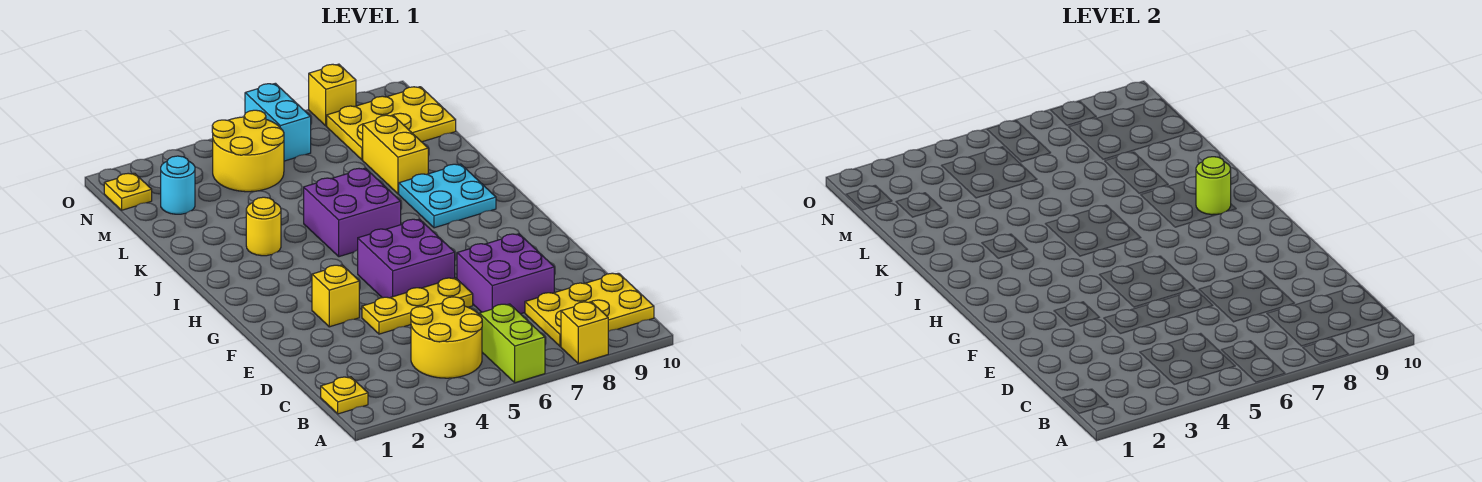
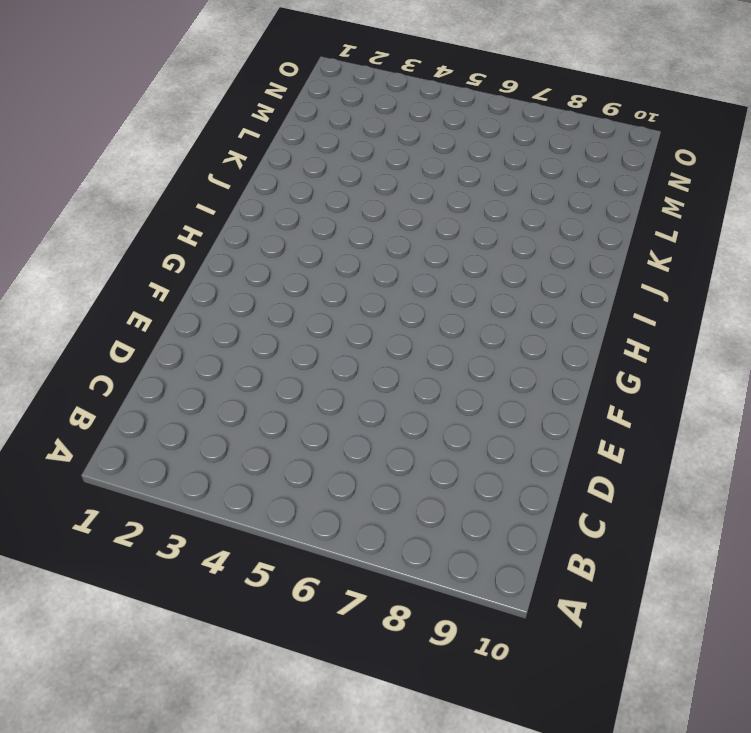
none -> lime 1x2 brick [479,304,545,383]
none -> yellow 1x1 brick [561,302,608,363]
none -> yellow 1x1 plate [321,377,368,414]

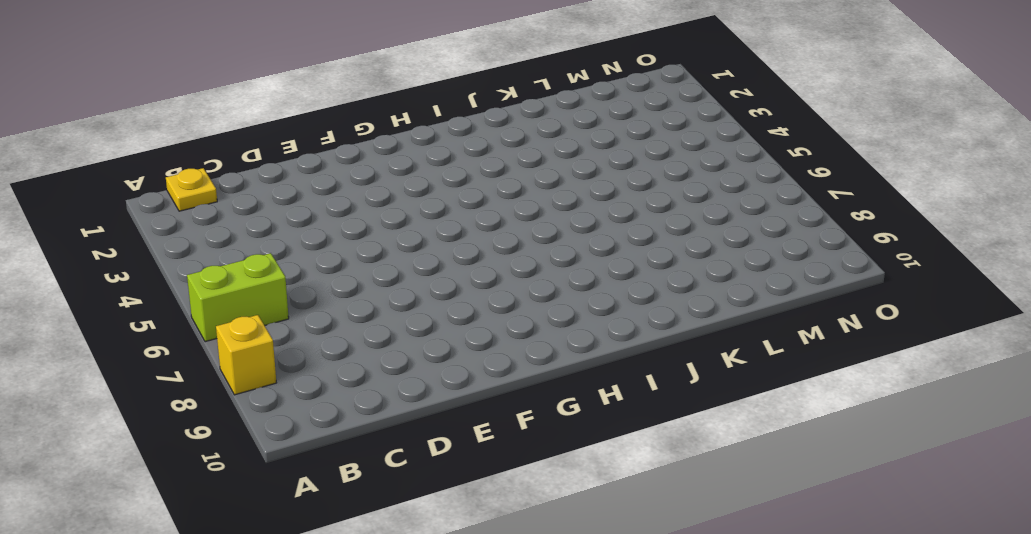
none -> yellow 2x2 round brick [411,297,482,378]
none -> yellow 2x3 plate [525,273,654,347]
none -> purple 2x2 brick [457,234,554,314]

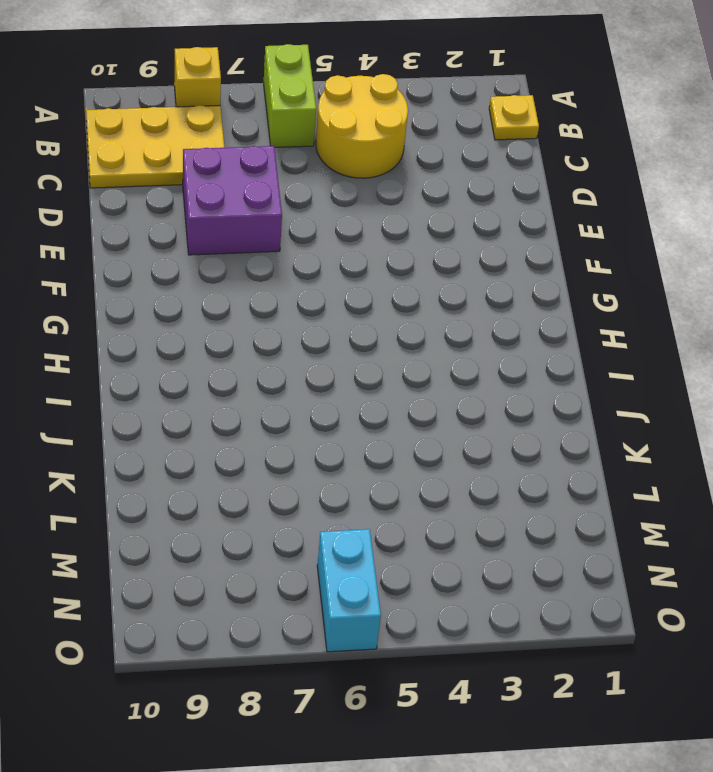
none -> yellow 1x3 plate [362,278,473,334]
none -> yellow 1x1 brick [312,265,359,327]
none -> purple 2x2 brick [358,219,455,298]

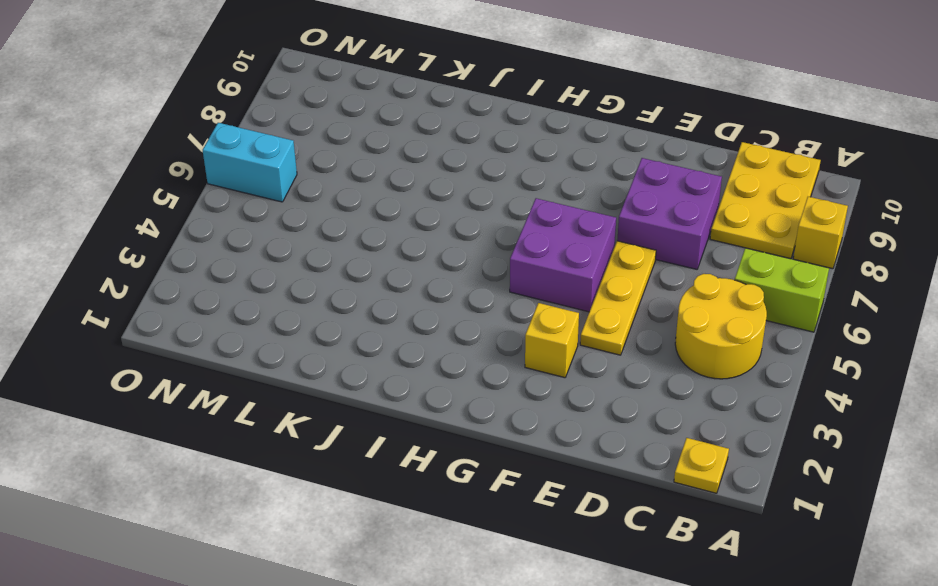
none -> purple 2x2 brick [304,168,401,257]
none -> cyan 2x2 plate [399,164,496,228]
none -> yellow 1x1 round brick [246,197,281,256]

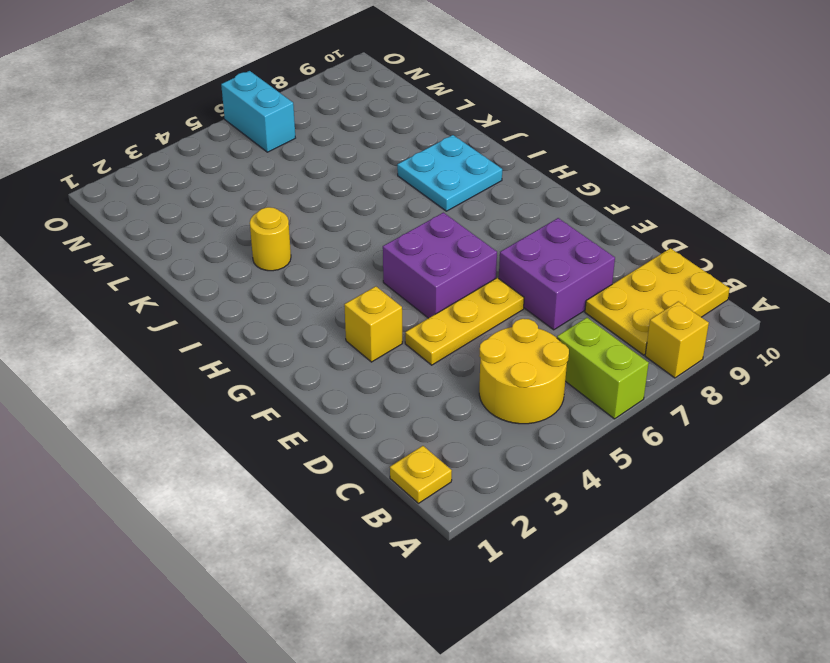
none -> purple 2x2 brick [304,168,401,257]
none -> yellow 1x2 brick [363,115,428,194]
none -> cyan 1x1 round brick [161,156,195,214]

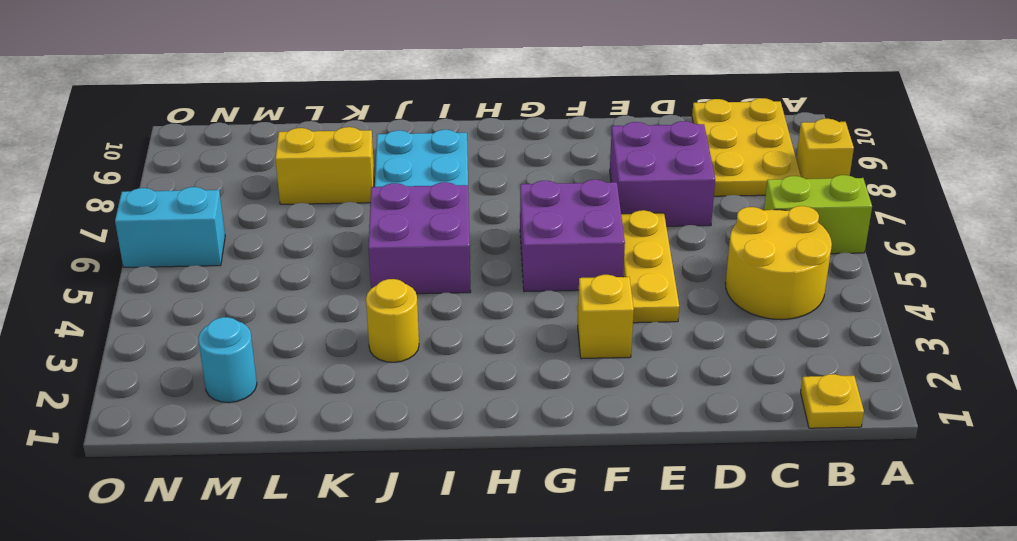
none -> yellow 2x2 round brick [212,110,284,192]
none -> yellow 2x3 plate [327,87,456,160]
none -> yellow 1x1 plate [104,173,152,210]

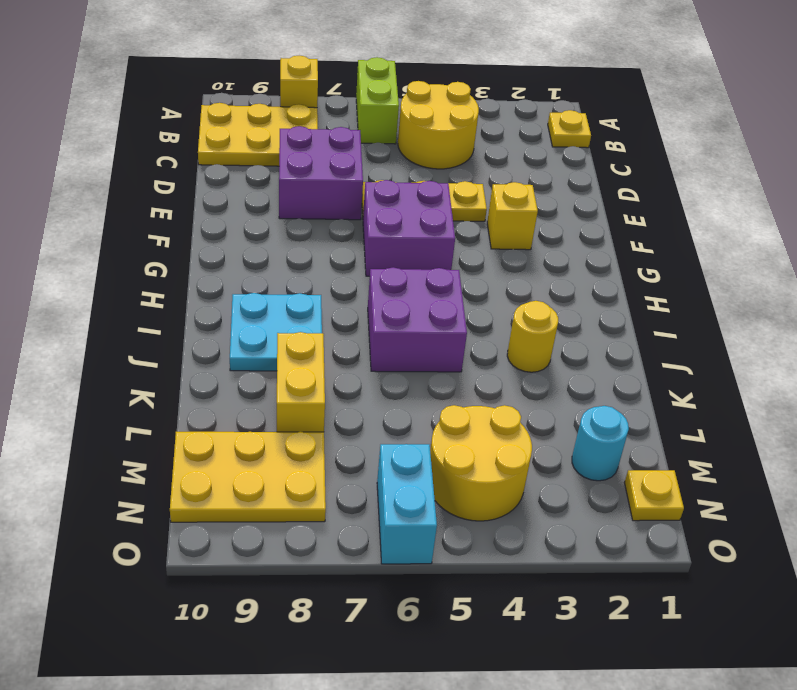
none -> yellow 1x1 brick [309,64,356,126]
none -> lime 1x1 round brick [1196,157,1231,215]

